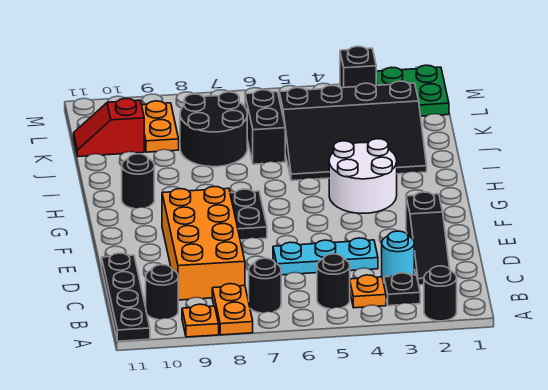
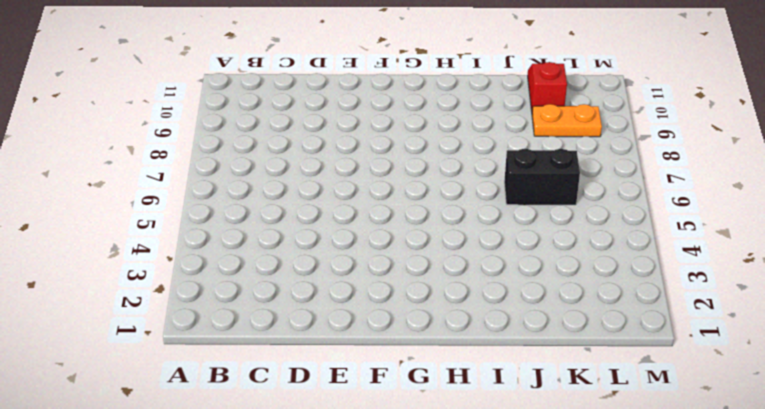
none -> black 1x1 round brick [424,266,457,321]
none -> orange 1x2 plate [212,284,253,335]
none -> orange 1x1 plate [182,304,219,337]

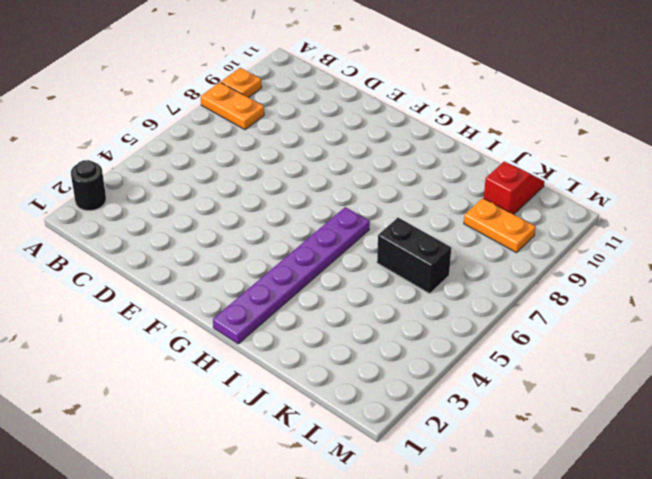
purple 1x6 plate [213,207,370,344] -> white 2x2 round brick [329,139,397,213]
none -> black 1x4 plate [102,253,150,341]
none -> black 1x1 plate [384,273,420,306]
none -> orange 1x1 plate [350,275,386,308]

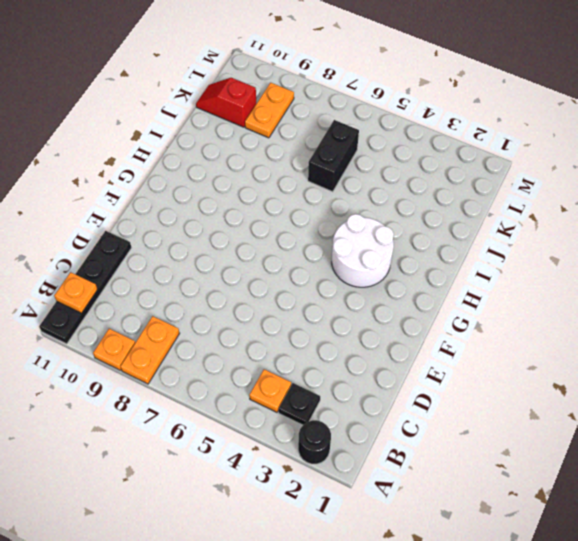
orange 1x1 plate [54,272,98,313] -> none
none -> black 1x1 round brick [317,254,350,309]
none -> black 1x1 round brick [249,258,281,313]
none -> black 1x1 round brick [146,265,178,320]

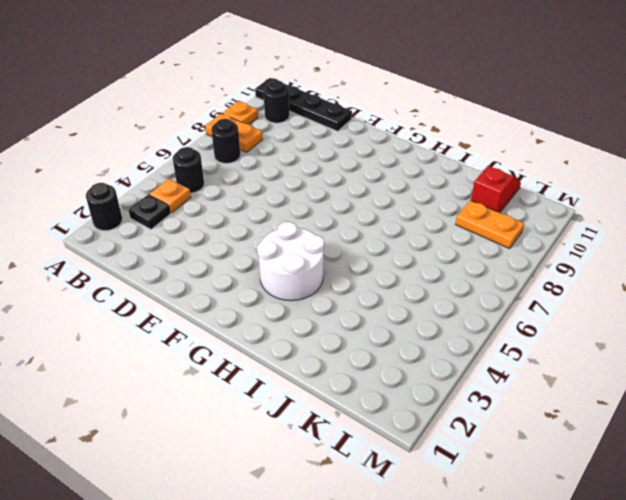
none -> black 1x3 slope [406,192,450,285]
none -> cyan 1x1 round brick [382,231,414,281]
none -> orange 2x4 brick [162,187,245,300]

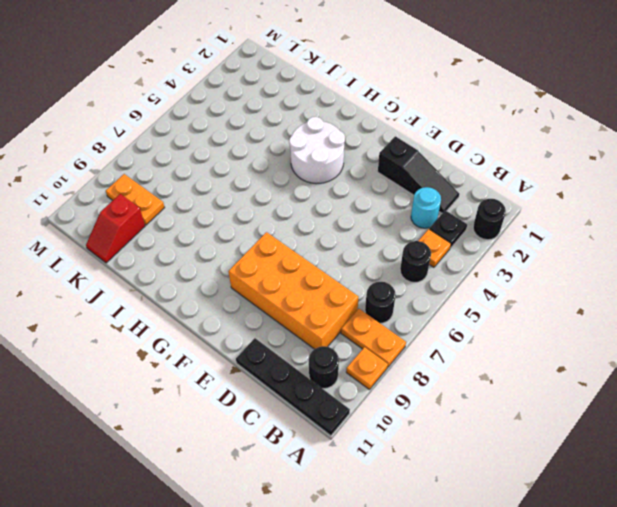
none -> cyan 1x3 plate [273,238,378,275]
none -> black 1x2 plate [230,189,267,240]
none -> black 1x1 round brick [122,154,154,209]

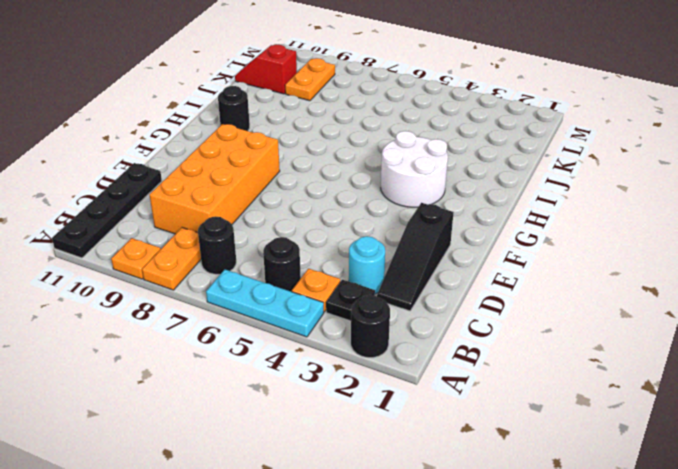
cyan 1x3 plate [206,270,324,337] -> cyan 1x3 plate moved to [273,238,378,275]
none -> black 1x1 round brick [146,265,178,320]
none -> black 1x2 plate [230,189,267,240]
none -> black 3x4 slope [279,81,427,181]

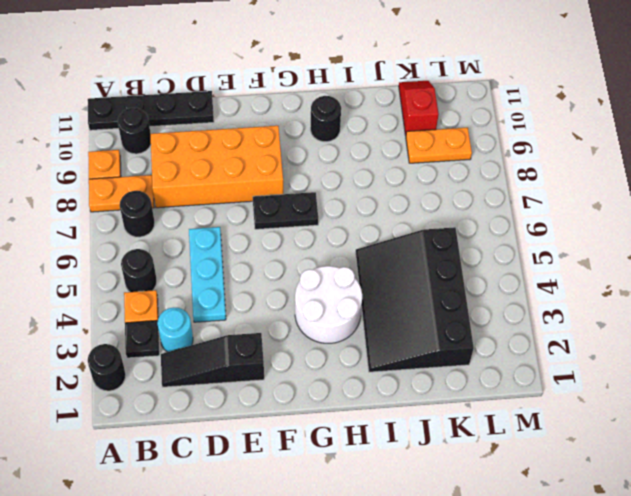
none -> black 1x2 brick [245,89,285,164]
none -> black 2x2 round brick [180,92,247,167]
none -> green 2x2 plate [376,65,449,116]

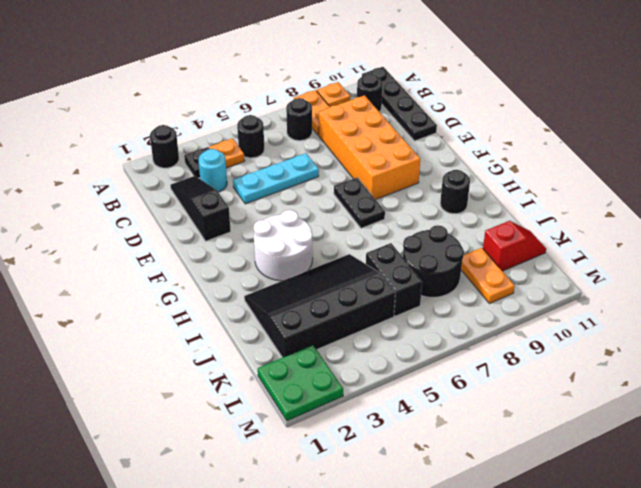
none -> black 1x1 brick [340,46,376,88]

